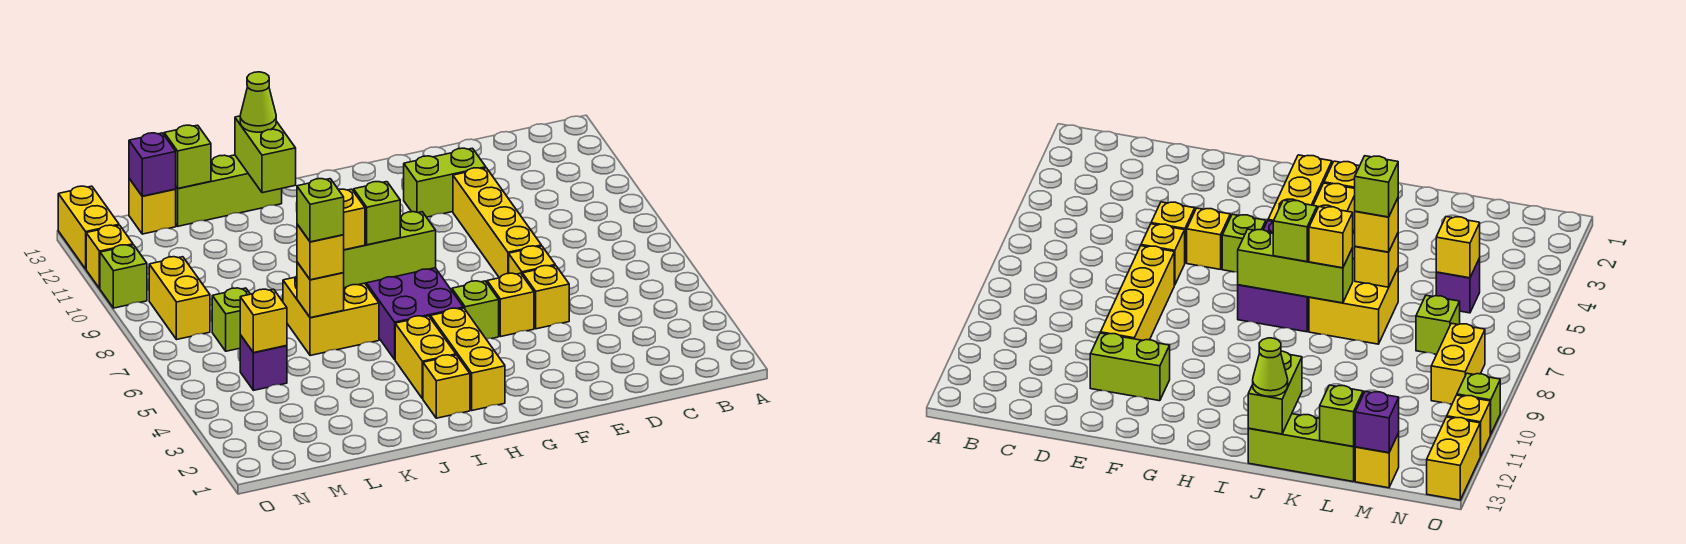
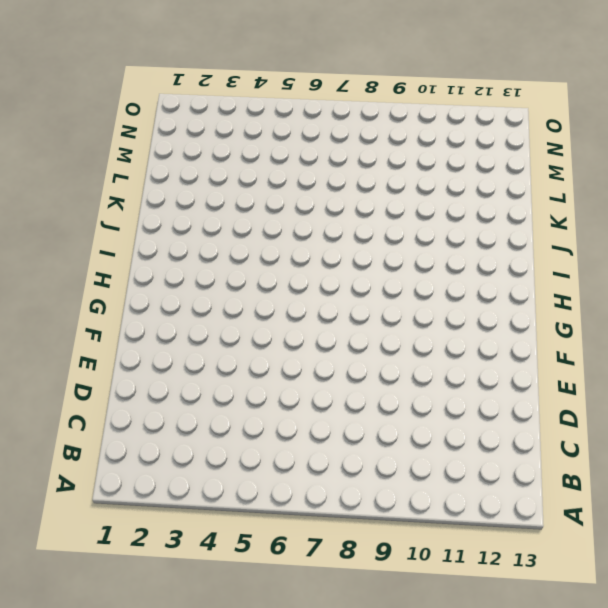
none -> yellow 1x1 brick [522,266,569,329]
none -> yellow 1x1 brick [509,246,555,274]
none -> yellow 1x4 brick [453,168,541,278]
none -> lime 1x2 brick [404,148,486,217]

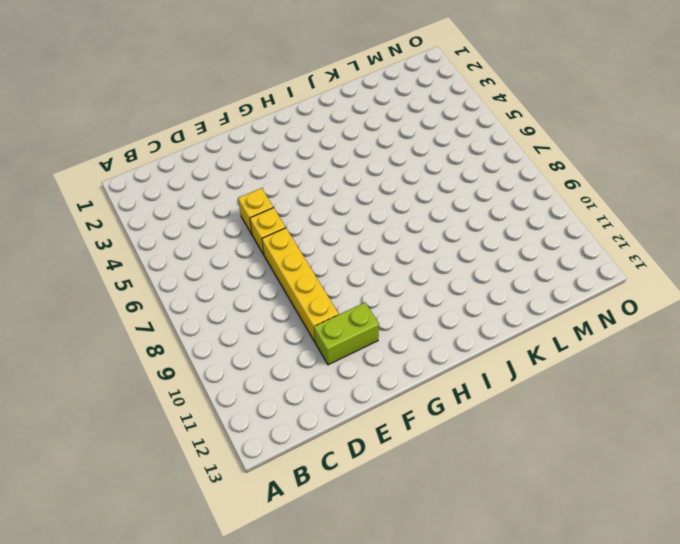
none -> yellow 1x1 brick [487,273,534,337]
none -> lime 1x1 brick [452,281,499,339]
none -> yellow 1x3 brick [431,308,505,410]
none -> purple 2x3 brick [365,268,463,359]

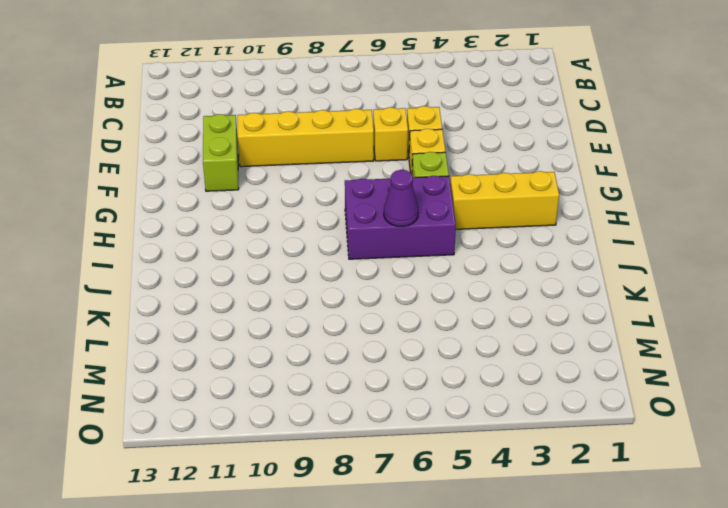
purple 1x1 cone [384,170,418,227] -> none
none -> yellow 1x1 brick [423,355,470,418]
none -> yellow 1x2 brick [395,316,456,399]
none -> yellow 2x2 brick [283,276,379,356]
none -> lime 1x3 brick [176,155,282,226]

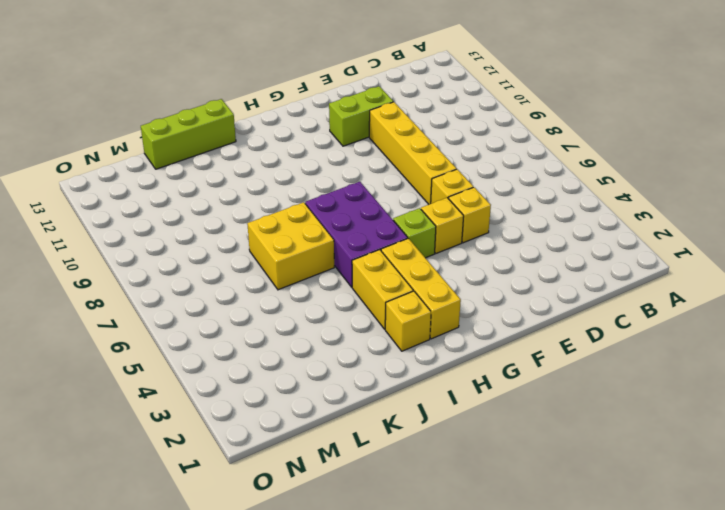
none -> purple 1x1 brick [240,335,287,390]
none -> lime 1x1 brick [212,288,250,351]
none -> yellow 1x1 brick [129,179,176,234]
none -> yellow 1x2 brick [149,257,210,340]

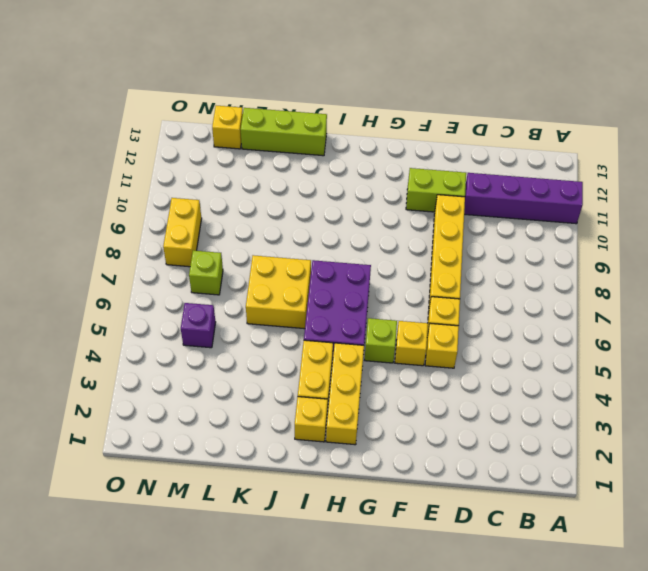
purple 1x4 brick [464,173,583,224] -> none
none -> lime 1x1 brick [100,245,147,308]
none -> yellow 1x1 brick [86,225,133,289]
none -> yellow 1x2 brick [58,186,119,269]
none -> lime 1x3 brick [344,212,436,288]

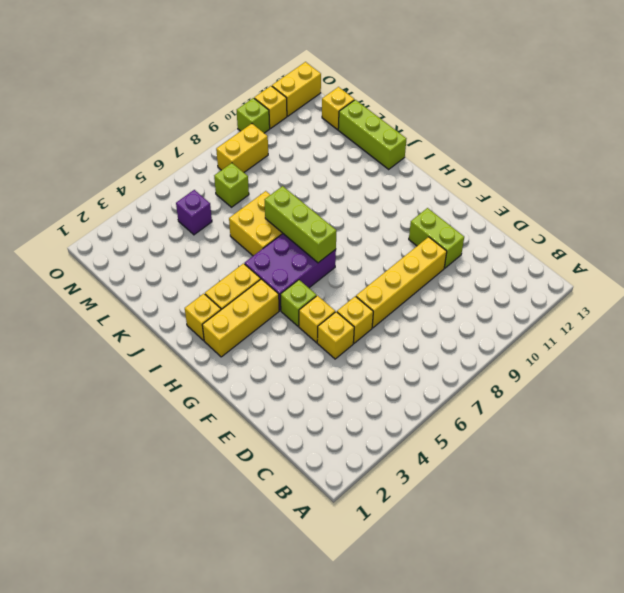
none -> lime 1x2 brick [235,116,296,193]
none -> yellow 1x1 brick [297,262,344,318]
none -> lime 1x1 brick [164,125,211,189]
none -> yellow 1x1 brick [240,289,287,353]

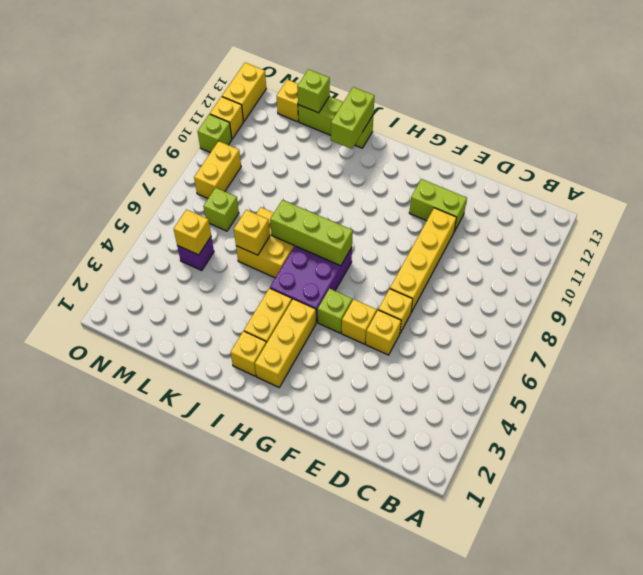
none -> purple 1x1 brick [129,133,176,196]
none -> lime 1x1 brick [354,182,400,245]
none -> yellow 1x1 brick [339,189,365,250]
none -> lime 1x1 cone [240,72,276,132]

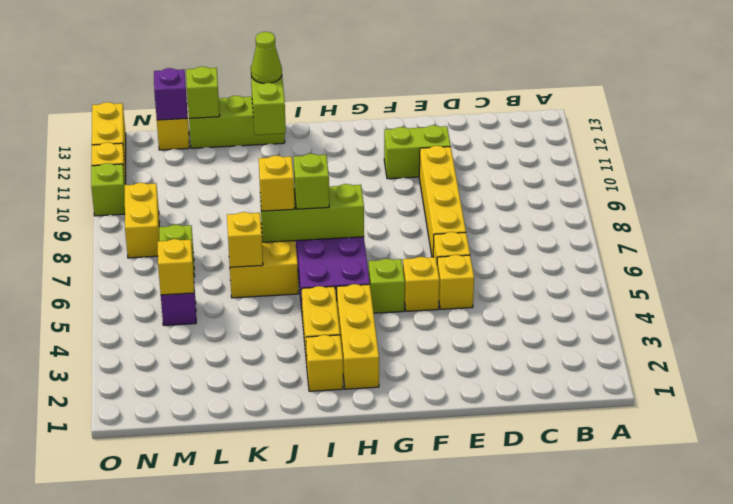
none -> yellow 1x1 brick [297,224,344,280]
none -> lime 1x1 brick [297,179,344,242]

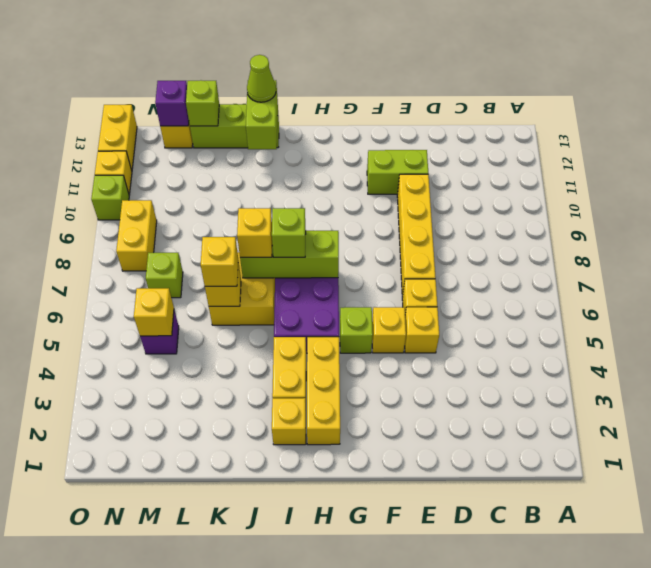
none -> lime 1x1 brick [297,179,344,242]

